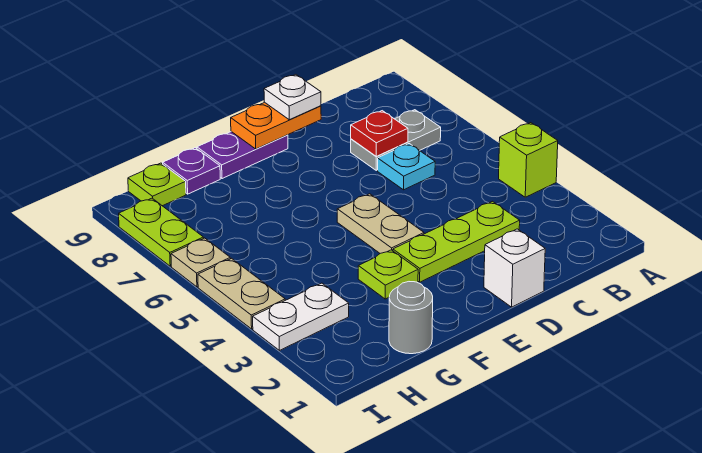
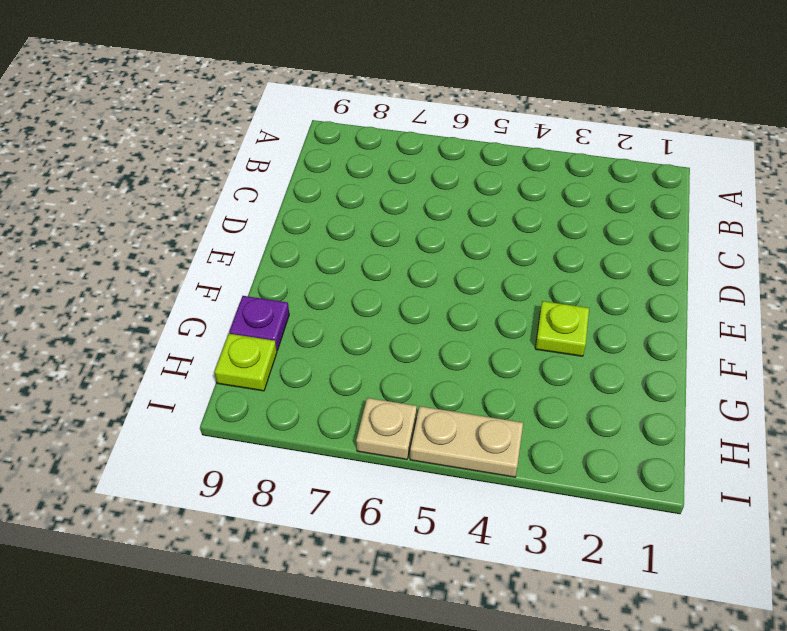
none -> lime 1x1 brick [499,123,558,197]
none -> grey 1x2 plate [351,110,441,170]
none -> lime 1x3 plate [393,201,520,282]

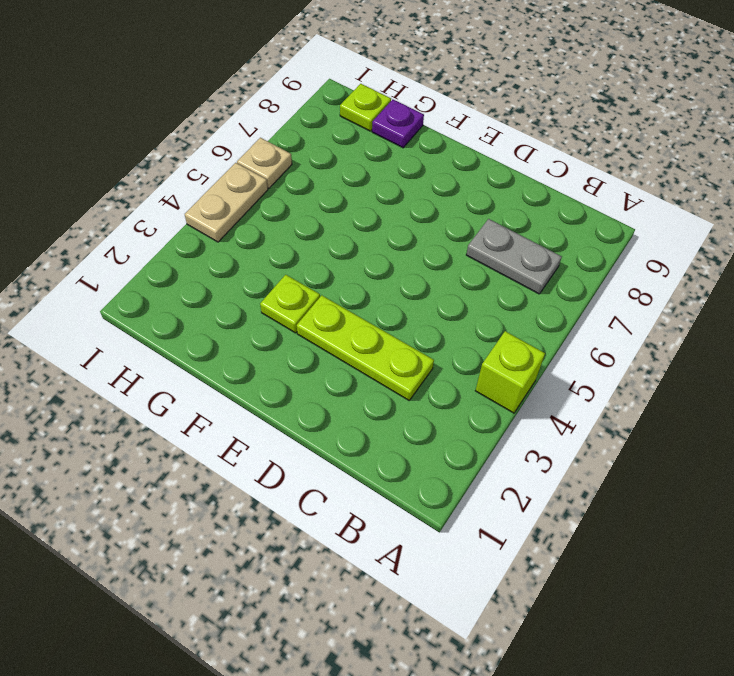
none -> cyan 1x1 plate [378,144,435,190]
none -> white 1x1 brick [484,229,545,307]
none -> tan 1x2 plate [337,194,424,253]

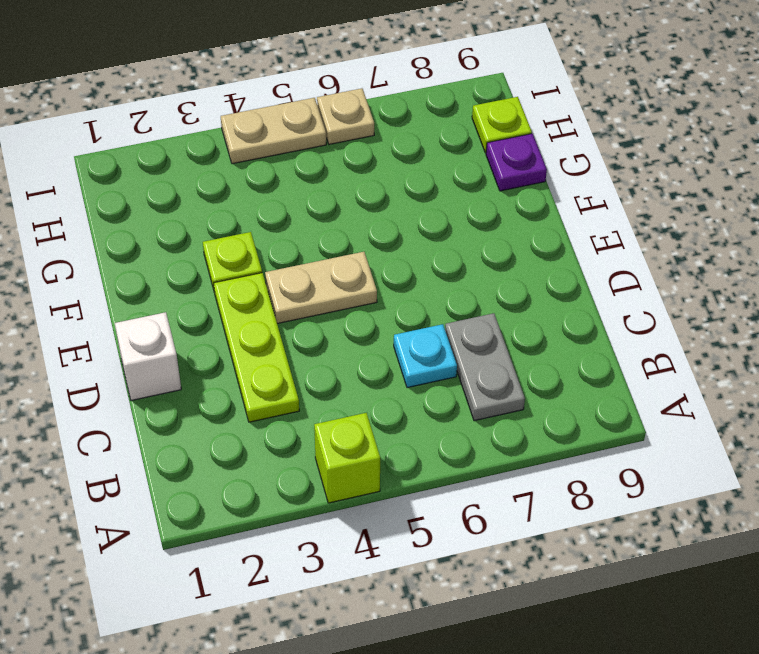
none -> purple 1x2 plate [197,132,288,179]
none -> grey 1x1 round brick [389,282,433,354]
none -> white 1x2 plate [253,283,349,350]

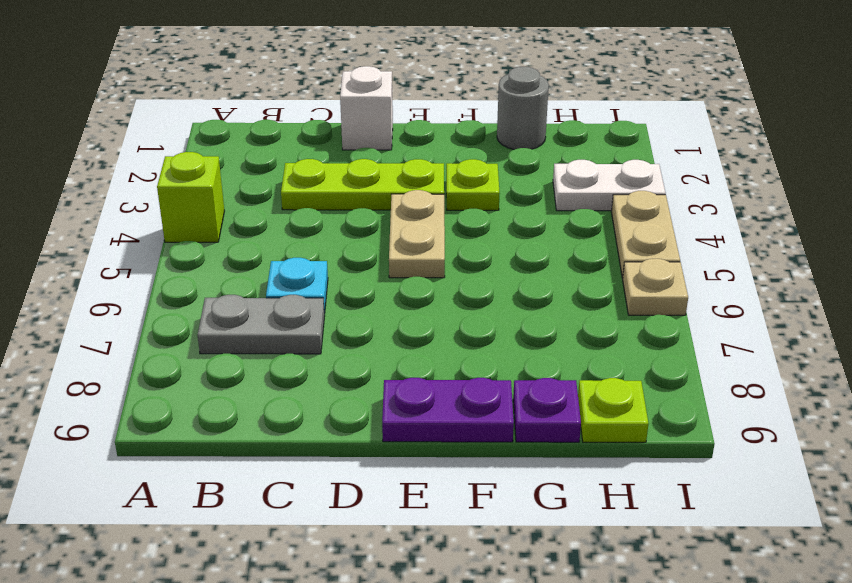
none -> lime 1x2 plate [119,198,204,266]
none -> red 1x1 plate [351,111,408,156]
none -> orange 1x2 plate [231,102,321,149]

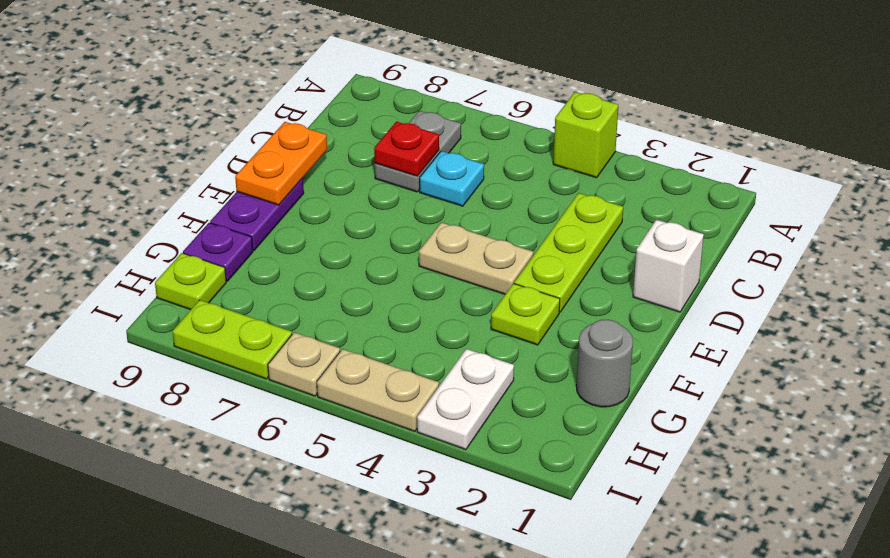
none -> white 1x1 plate [264,75,321,120]

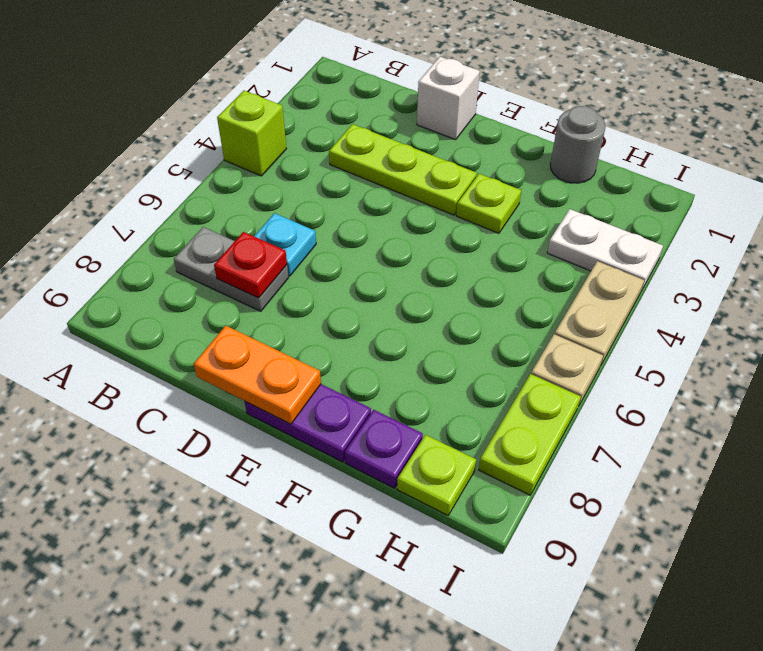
none -> tan 1x2 plate [337,194,424,253]
none -> white 1x1 plate [264,75,321,120]

